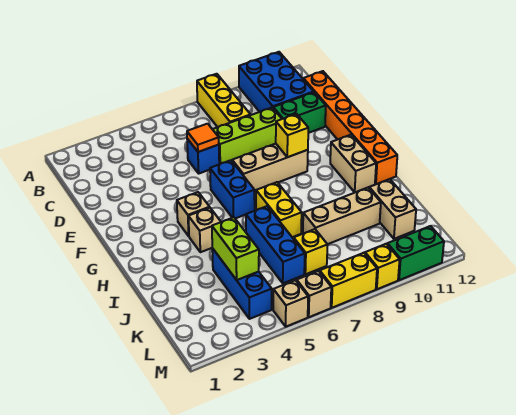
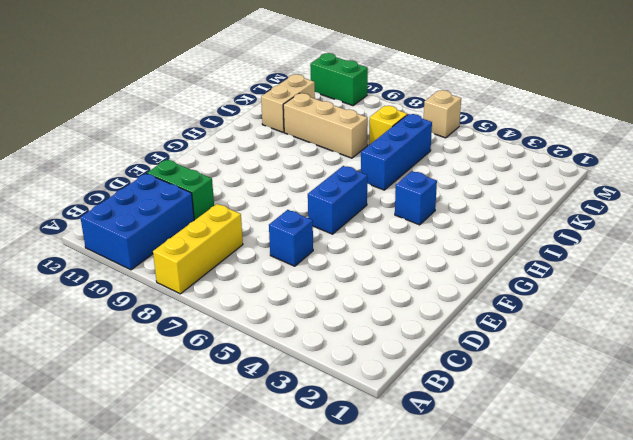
blue 1x1 brick [395,171,437,225] -> tan 1x1 brick [188,208,221,252]
none -> orange 1x6 brick [303,71,397,184]
none -> lime 1x3 brick [213,108,282,164]
none -> tan 1x3 brick [232,144,308,191]

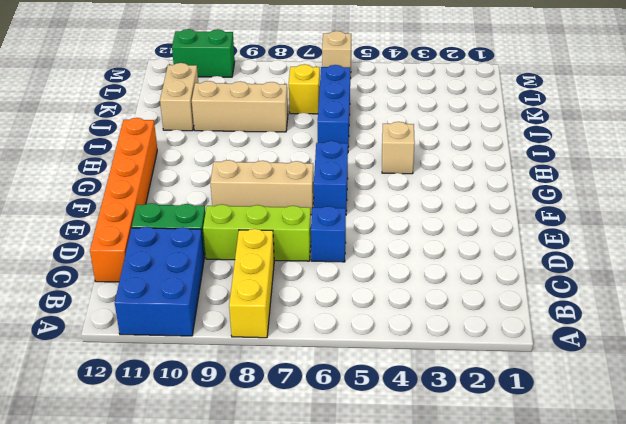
none -> tan 1x1 brick [177,192,210,236]
none -> tan 1x2 brick [330,135,376,192]
none -> yellow 1x2 brick [256,182,302,237]

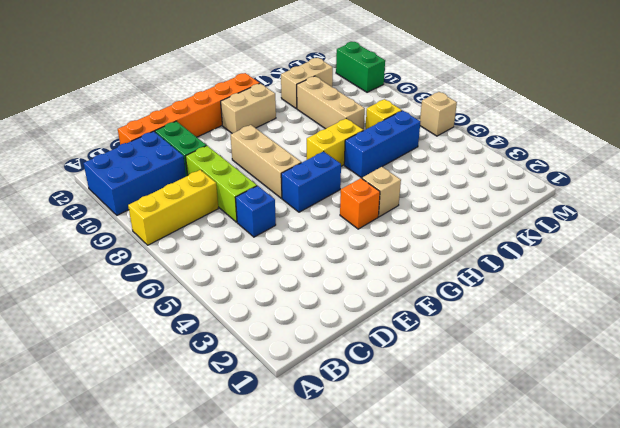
orange 1x1 brick [340,178,380,229] -> tan 1x1 brick [177,192,210,236]
none -> blue 1x3 brick [212,248,272,319]
none -> tan 1x1 brick [273,280,308,327]
none -> yellow 1x2 brick [320,253,377,308]

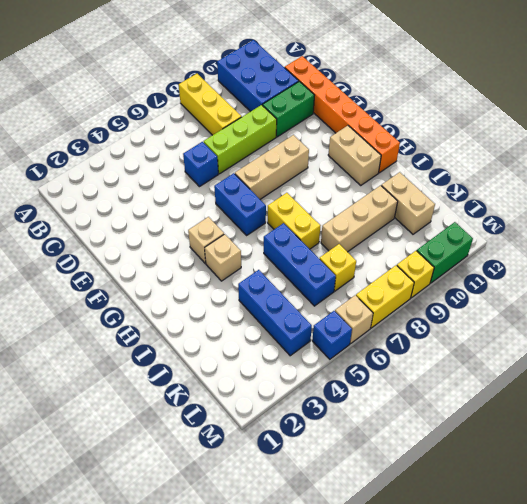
blue 1x1 brick [312,311,352,359] -> tan 1x1 brick [273,280,308,327]
none -> orange 1x1 tile [187,124,219,152]
none -> yellow 1x1 brick [276,114,308,157]
none -> lime 1x2 brick [212,217,259,280]

